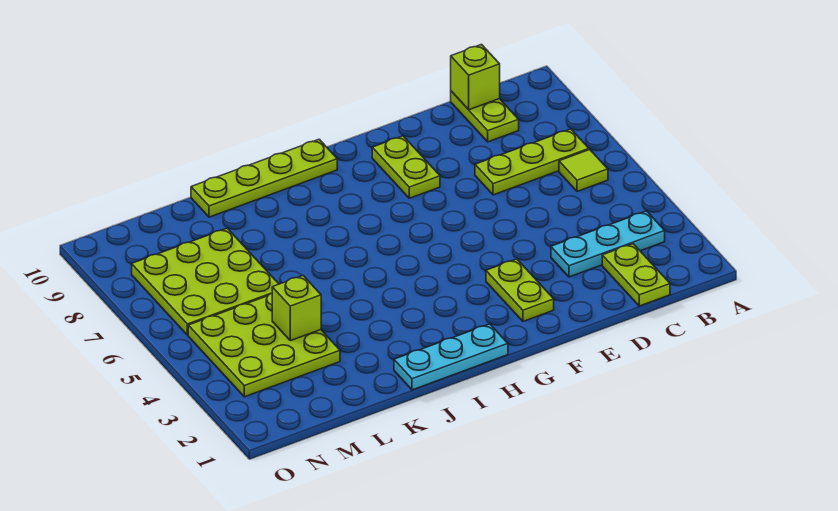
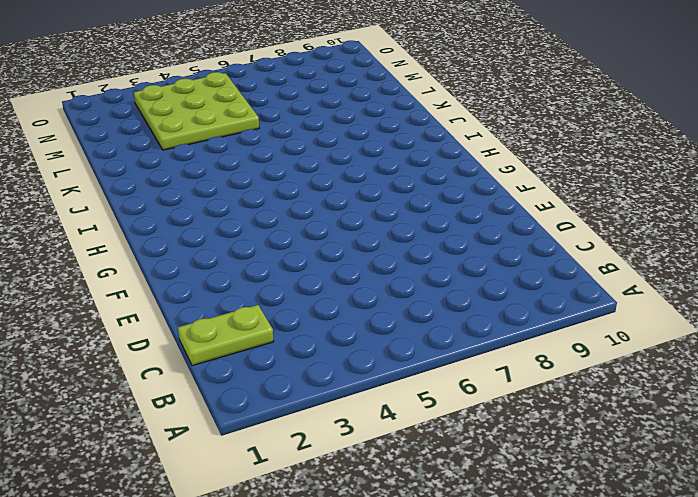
none -> cyan 1x3 plate [551,211,665,277]
none -> lime 1x1 tile [559,150,608,191]
none -> lime 1x3 plate [475,129,589,195]

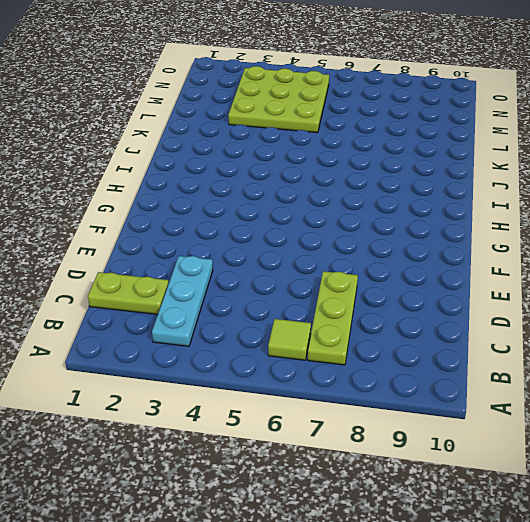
none -> lime 1x2 plate [451,91,519,142]
none -> lime 1x2 plate [486,259,554,321]
none -> lime 1x2 plate [372,136,440,198]

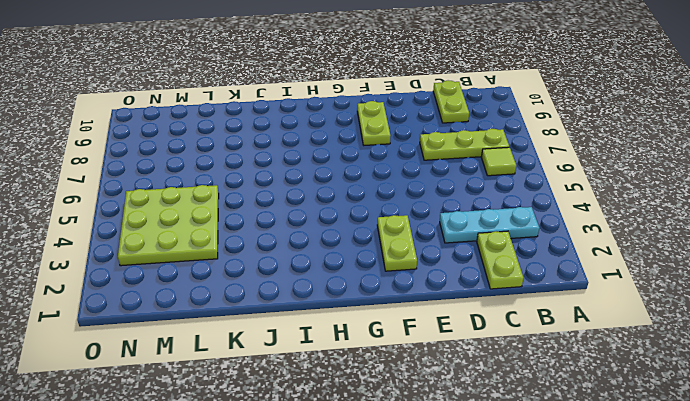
none -> cyan 1x3 plate [394,324,508,390]
none -> lime 1x4 plate [191,139,337,217]
none -> lime 3x3 plate [132,228,278,335]

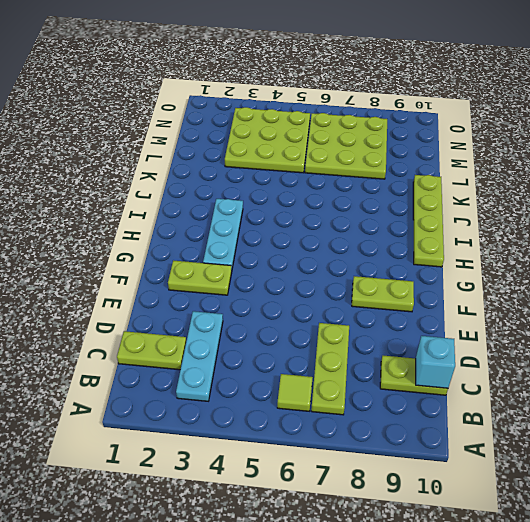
cyan 1x1 brick [416,336,455,388] -> lime 1x1 brick [451,45,500,110]
cyan 1x3 plate [203,199,243,270] -> cyan 1x3 plate moved to [394,324,508,390]
none -> lime 1x1 brick [272,276,321,341]

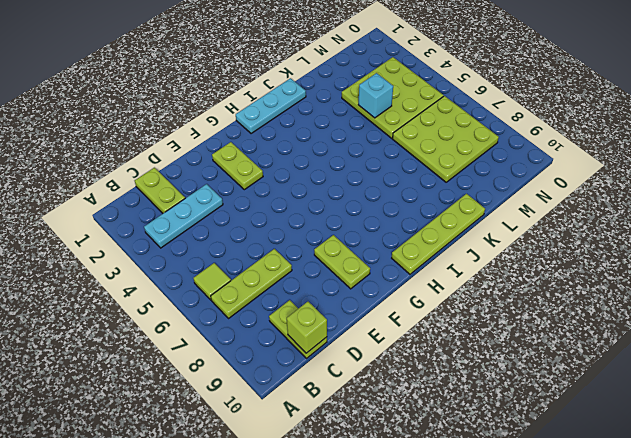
cyan 1x1 brick [358,73,393,118] -> lime 1x1 brick [272,276,321,341]

